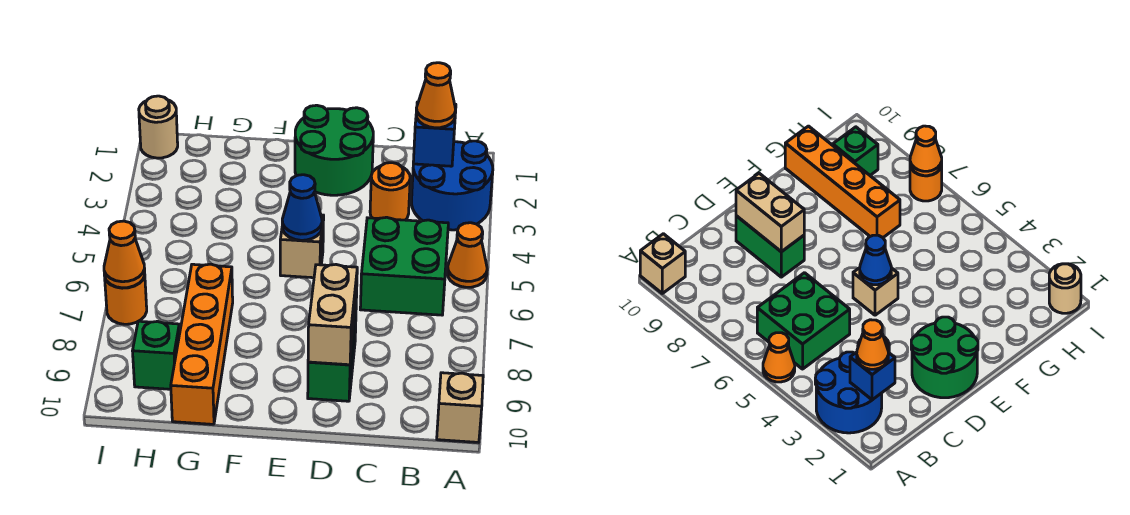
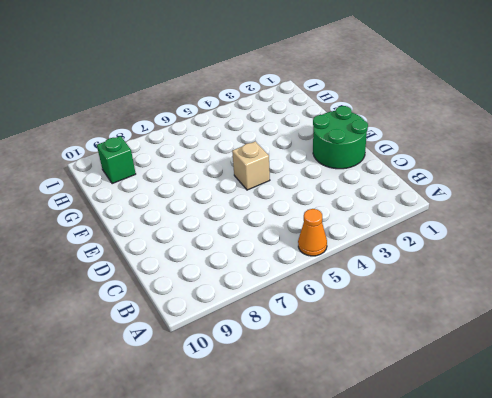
none -> blue 2x2 round brick [412,141,493,230]
none -> tan 1x1 brick [437,373,483,442]
none -> green 2x2 brick [360,217,448,315]

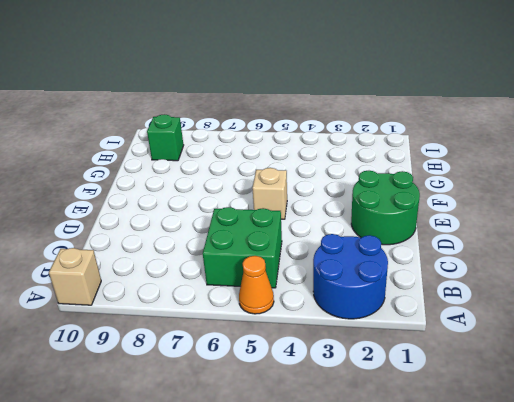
none -> orange 1x1 round brick [370,163,410,220]
none -> green 1x2 brick [308,312,356,401]
none -> orange 1x4 brick [171,264,233,424]

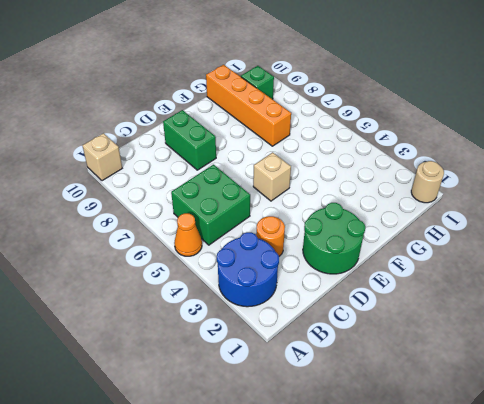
none -> orange 1x1 round brick [105,276,147,324]
none -> blue 1x1 brick [413,102,456,166]
none -> tan 1x2 brick [308,265,357,365]

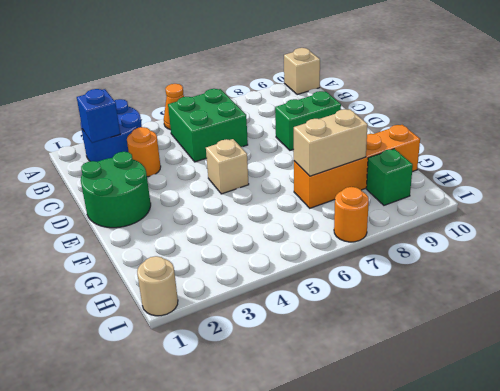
tan 1x2 brick [294,109,368,176] -> tan 1x2 brick moved to [308,265,357,365]
none -> blue 1x1 cone [282,175,322,240]
none -> orange 1x1 cone [104,221,145,288]
none -> orange 1x1 cone [416,63,456,128]

